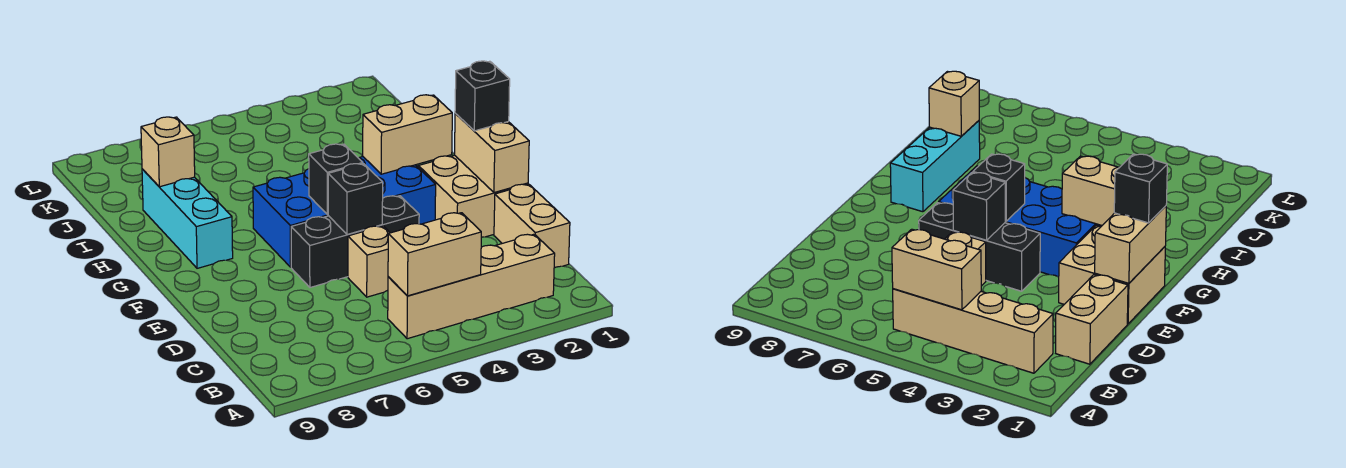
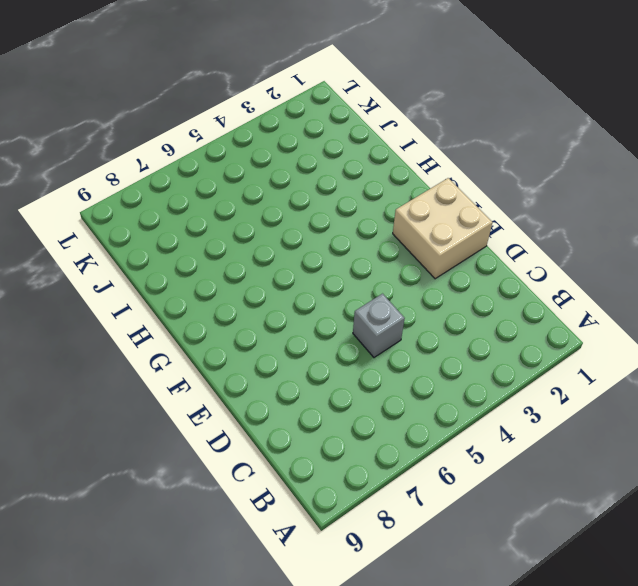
grey 1x1 brick [353,294,405,357] -> tan 1x1 brick [348,226,390,297]
none -> tan 1x4 brick [388,234,555,339]
none -> tan 1x2 brick [494,184,570,268]
none -> black 1x3 brick [291,196,419,287]

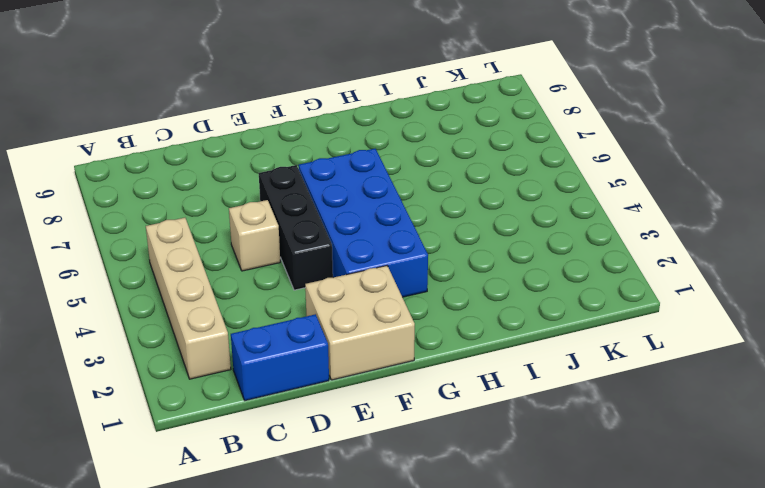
blue 1x2 brick [231,314,329,401] -> tan 1x2 brick [494,184,570,268]
none -> cyan 1x3 brick [142,169,233,268]
none -> tan 1x2 brick [388,213,481,296]
none -> tan 1x2 brick [454,114,529,193]

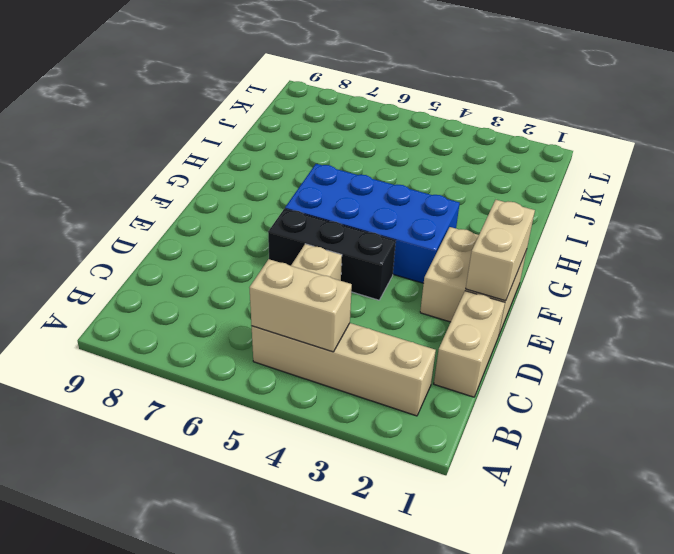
none -> cyan 1x3 brick [142,169,233,268]
none -> black 1x1 brick [328,164,383,234]
none -> black 1x1 brick [309,144,363,215]

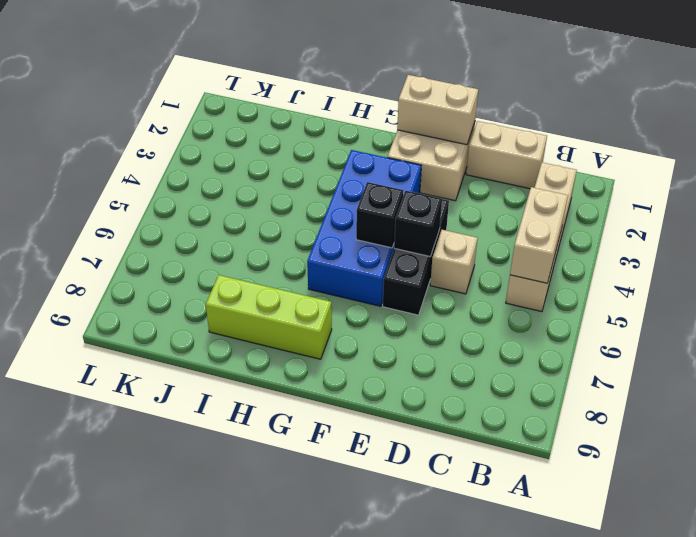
lime 1x3 brick [206,275,332,359] -> cyan 1x3 brick [142,169,233,268]
none -> tan 1x2 brick [363,95,452,174]
none -> tan 1x1 brick [141,117,195,187]
none -> black 1x1 brick [455,61,510,131]

